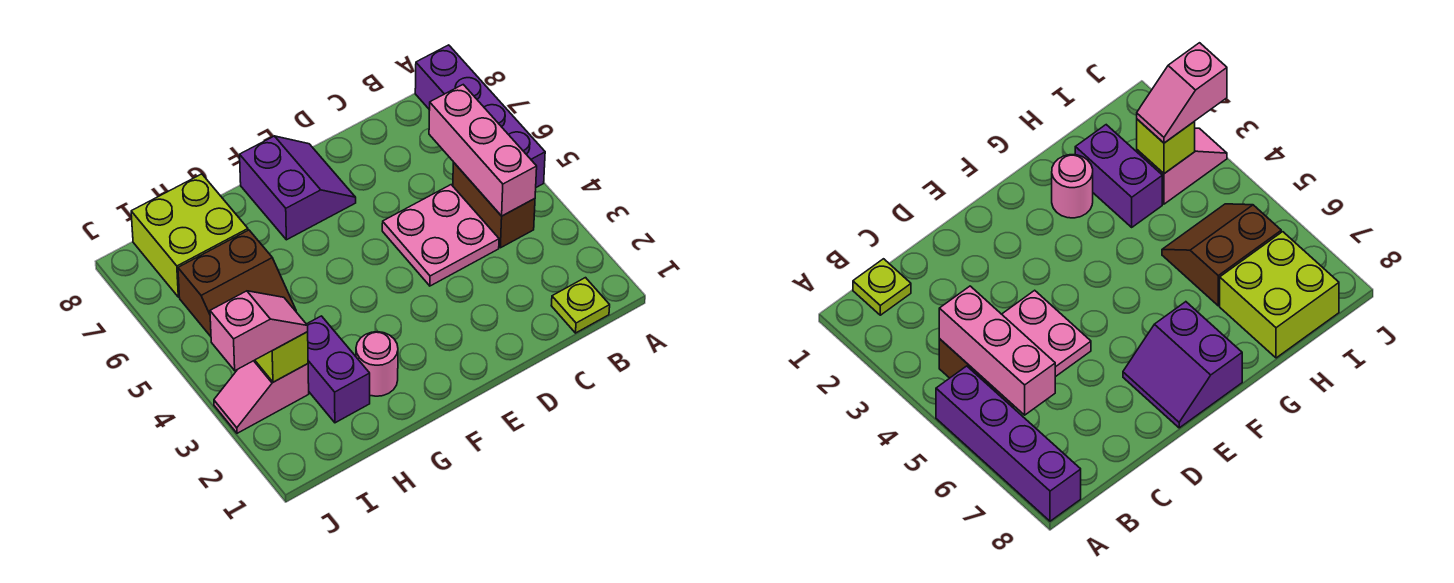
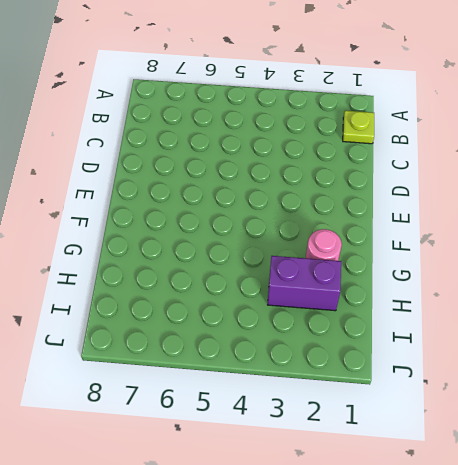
none -> purple 1x4 brick [415,45,545,187]
none -> brown 1x2 brick [453,162,535,248]
none -> pink 2x2 plate [382,185,499,286]

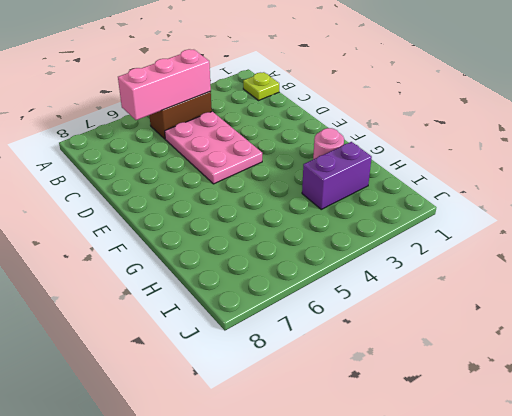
pink 2x3 plate [165,111,262,184] -> pink 2x2 plate [382,185,499,286]
none -> purple 1x4 brick [415,45,545,187]
none -> purple 2x2 slope [240,136,356,240]
none -> brown 2x2 slope [178,230,296,336]

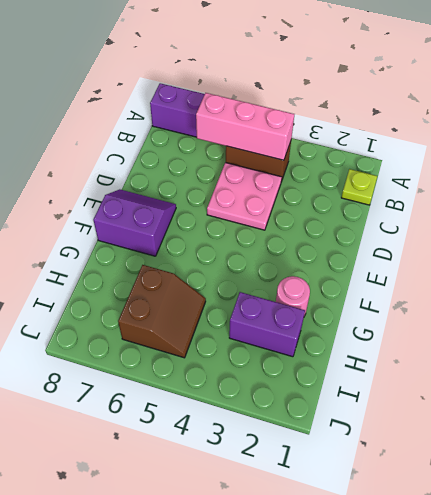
none -> lime 2x2 brick [131,174,248,297]
none -> pink 1x2 slope [214,360,309,433]
none -> lime 1x1 brick [255,332,308,382]

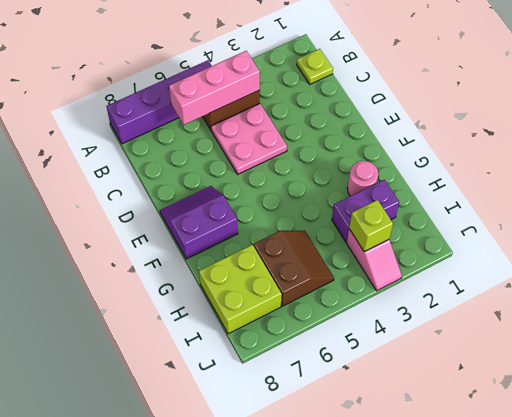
none -> pink 1x2 slope [210,291,308,371]

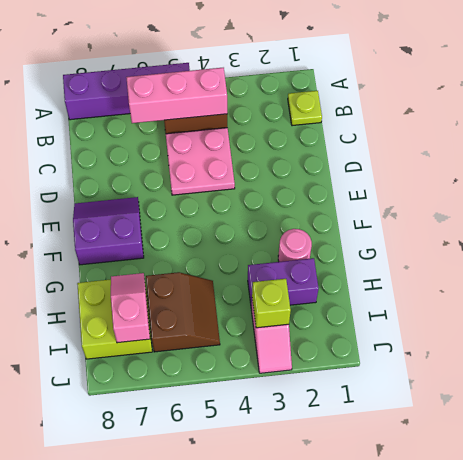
pink 1x2 slope [111,273,150,343] -> pink 1x2 slope moved to [210,291,308,371]

